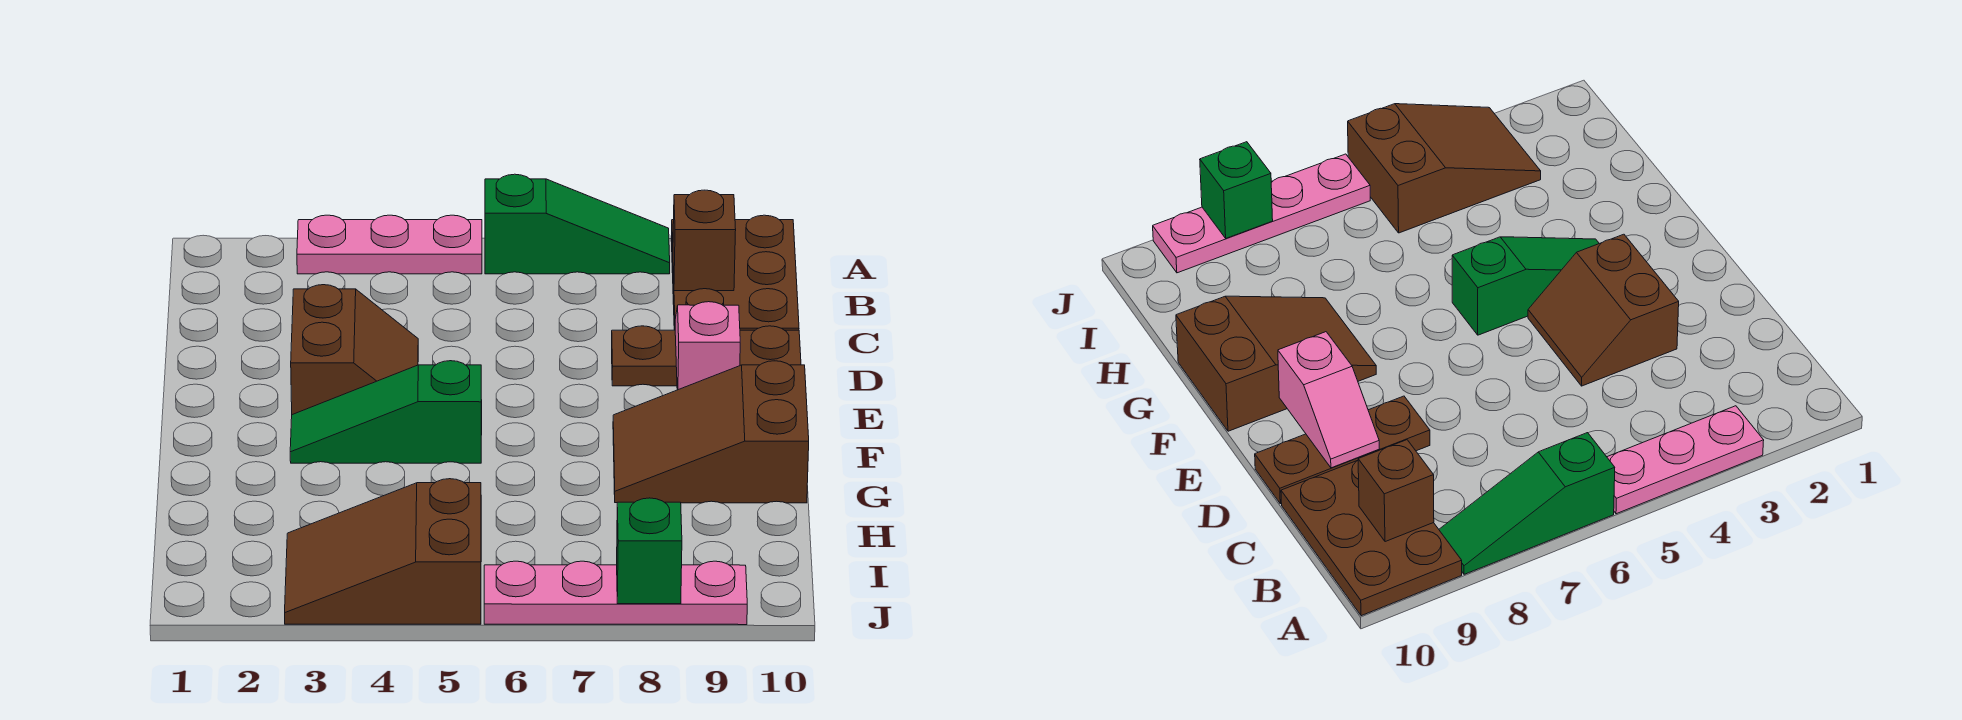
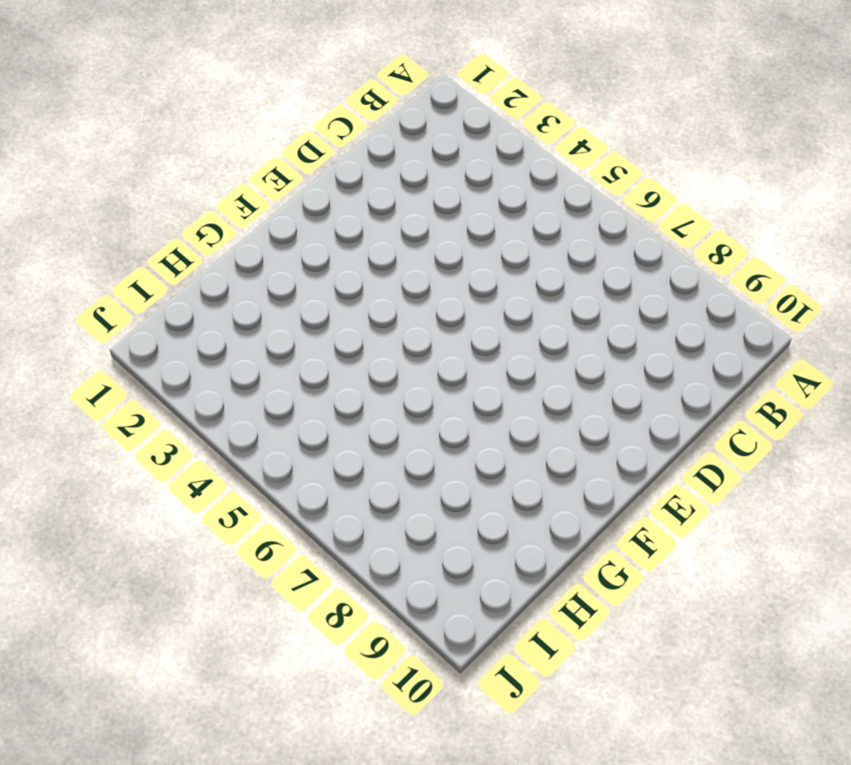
none -> pink 1x3 plate [297,215,482,274]
none -> green 1x3 slope [485,174,670,274]
none -> brown 2x3 plate [671,215,799,330]

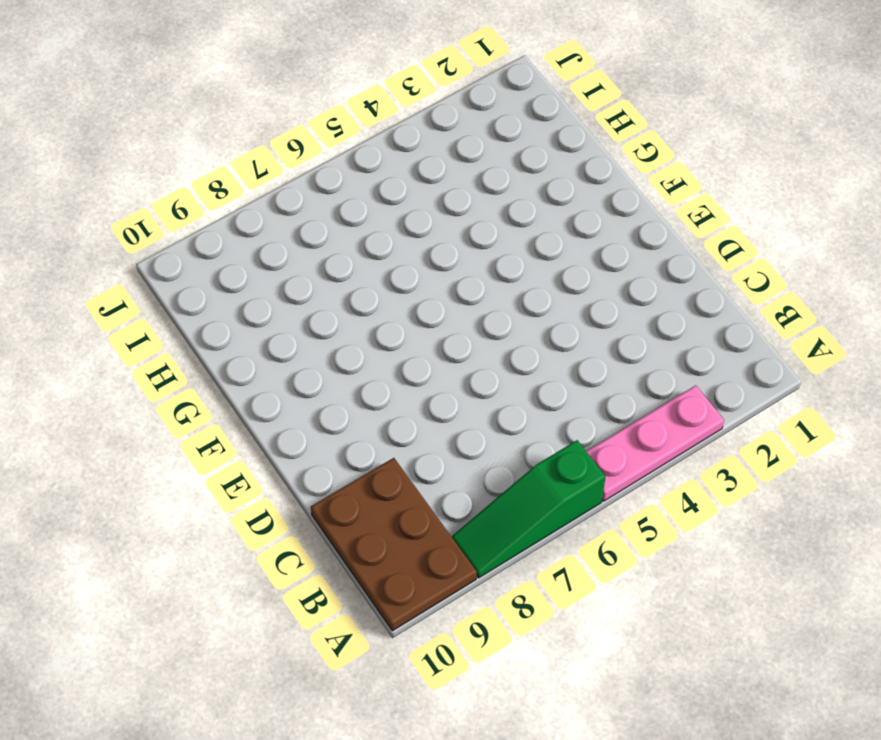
none -> brown 2x2 slope [291,285,418,415]
none -> brown 1x3 plate [612,326,801,386]
none -> green 1x3 slope [290,361,482,463]

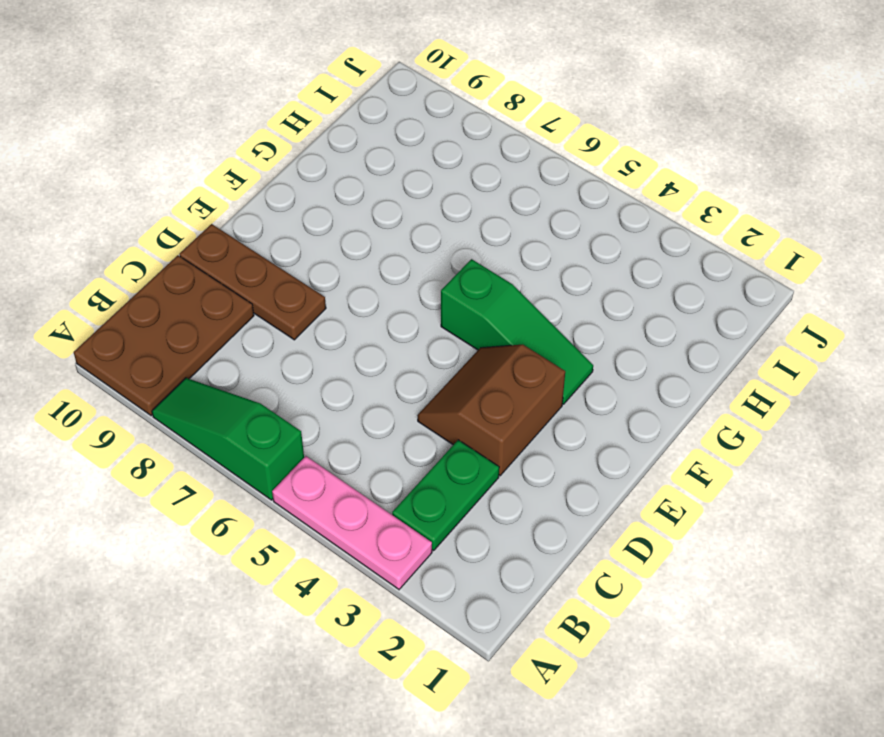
green 1x2 plate [392,440,499,551] -> none
none -> brown 2x3 slope [613,361,809,503]
none -> brown 2x3 slope [285,479,481,624]
none -> pink 1x4 plate [484,561,747,625]

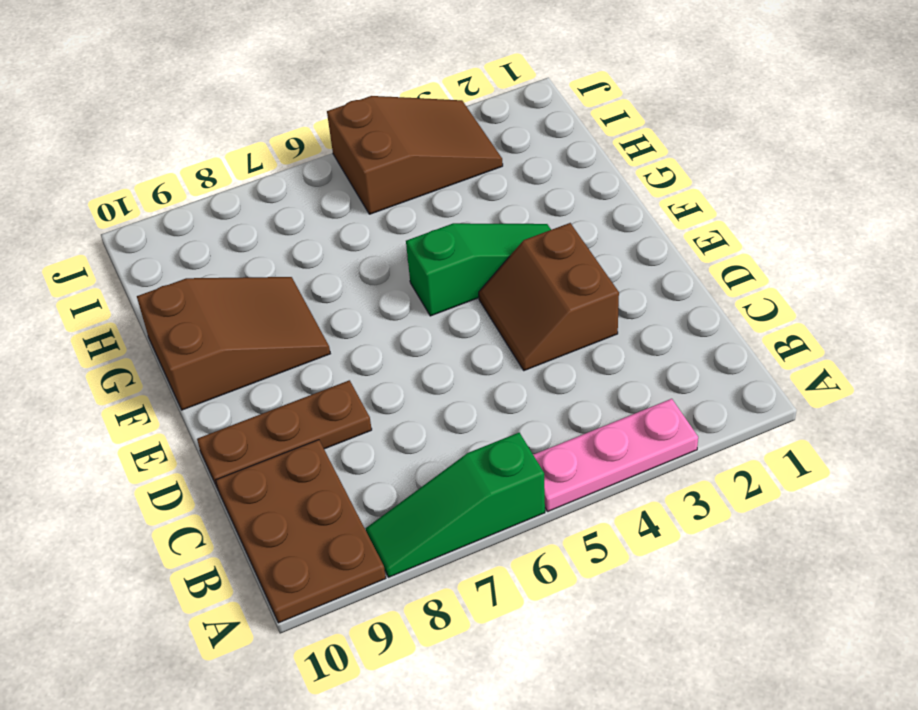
none -> pink 1x4 plate [484,561,747,625]
none -> brown 1x1 brick [673,190,736,291]
none -> pink 1x2 slope [675,302,740,390]

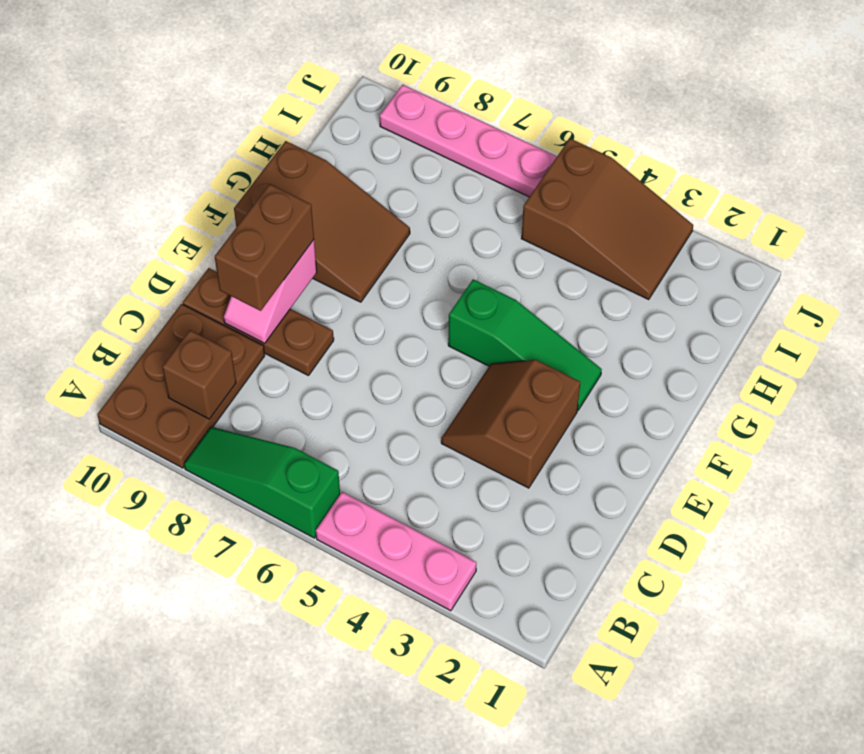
brown 1x2 brick [215,184,314,311] -> none
none -> green 1x1 brick [617,498,682,604]

